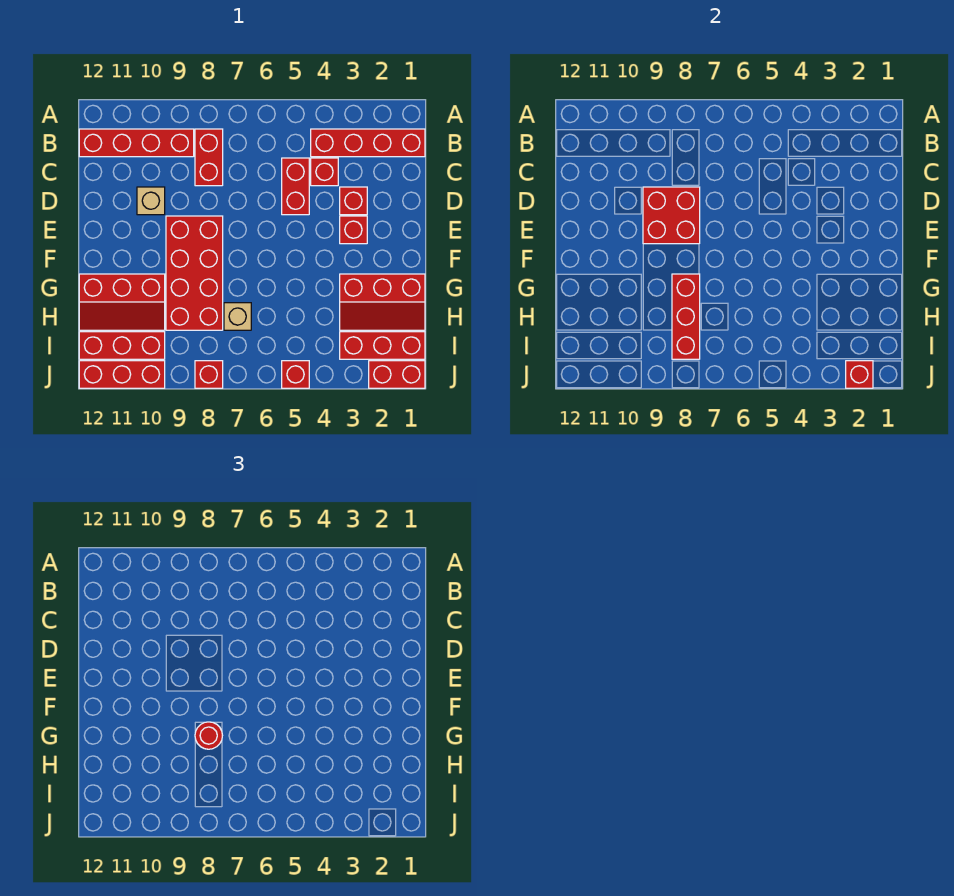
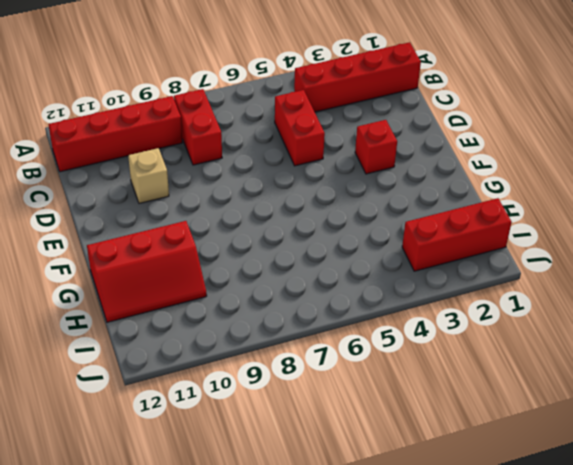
none -> red 1x1 brick [311,158,338,186]
none -> red 1x1 brick [340,187,367,215]
none -> red 2x4 brick [166,216,223,330]

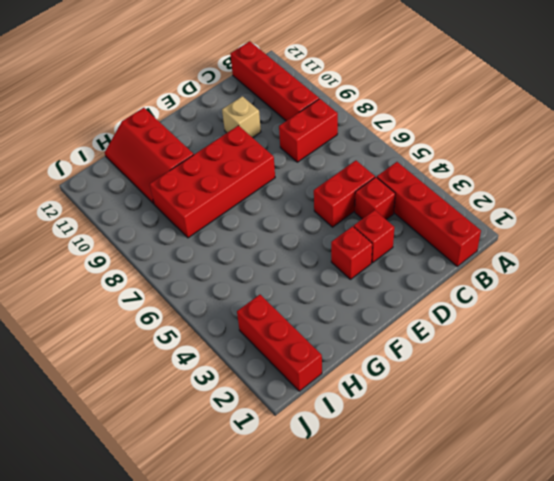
none -> red 2x3 slope [340,274,425,330]
none -> tan 1x1 brick [224,303,251,330]
none -> red 1x3 brick [79,332,165,359]

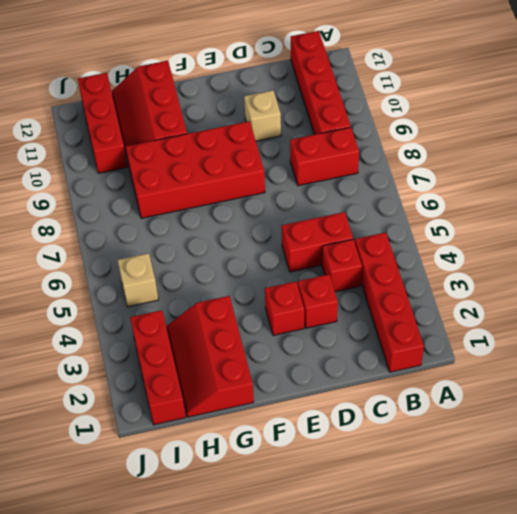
tan 1x1 brick [118,253,158,307] -> tan 1x1 brick moved to [224,303,251,330]
none -> red 1x2 brick [369,361,425,388]
none -> red 1x1 brick [282,361,309,388]
none -> red 1x1 brick [195,361,223,388]

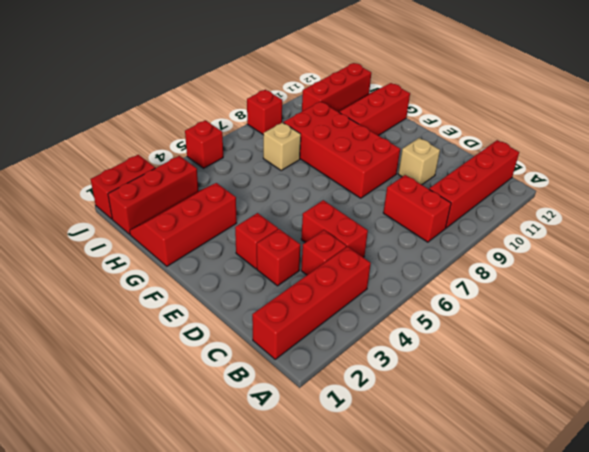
none -> red 1x3 brick [79,361,165,388]
none -> red 2x2 brick [643,187,700,244]
none -> red 1x3 brick [672,274,700,359]

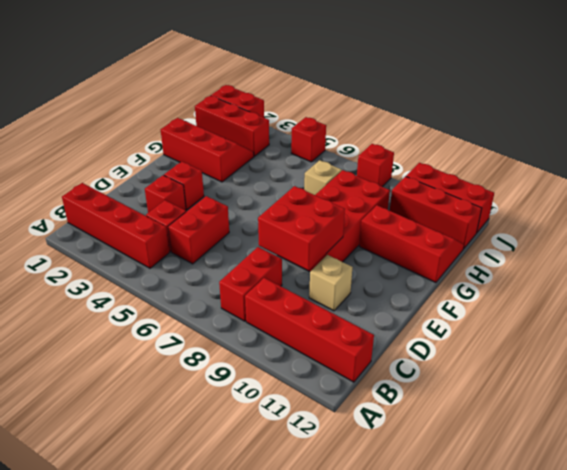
none -> red 1x3 brick [672,274,700,359]
none -> red 1x1 brick [846,361,873,388]
none -> red 1x1 round brick [195,722,222,749]

